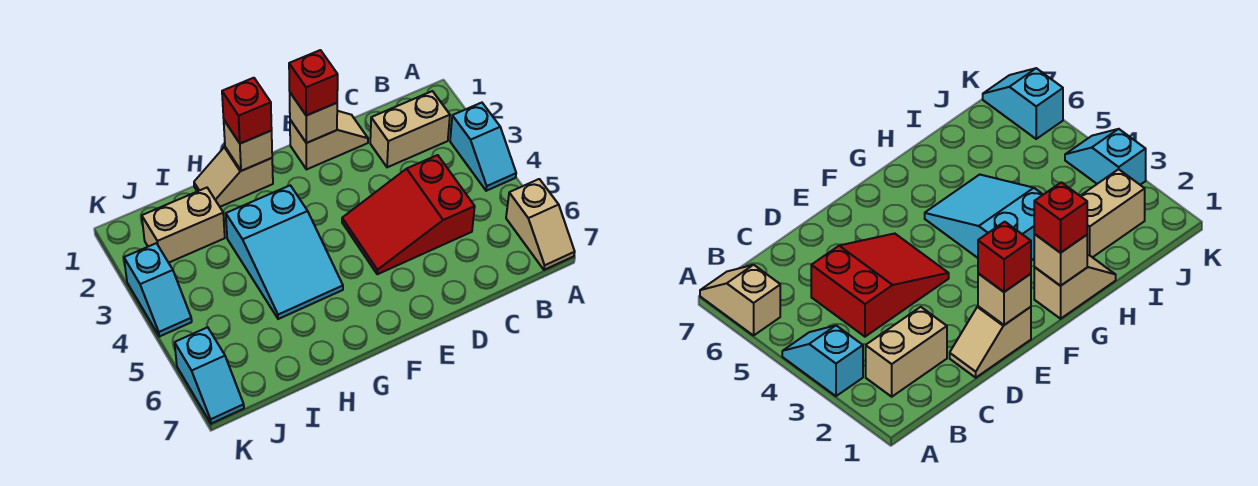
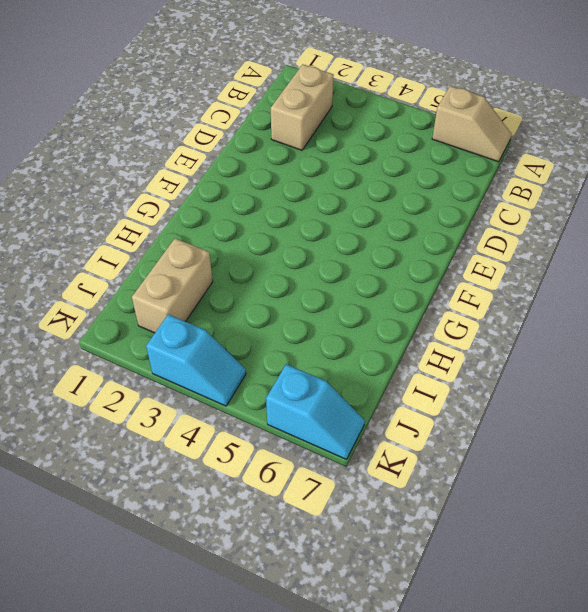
none -> cyan 1x2 slope [450,103,516,191]
none -> red 2x3 slope [342,155,475,274]
none -> tan 1x2 slope [290,111,368,170]

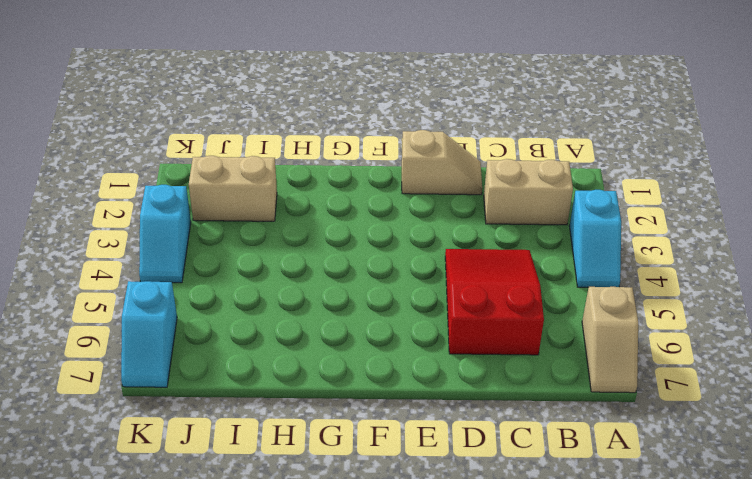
red 2x3 slope [445,249,544,355] -> red 2x3 slope turned to [342,155,475,274]
none -> tan 1x2 slope [194,147,273,207]
none -> cyan 2x3 slope [226,185,343,319]
none -> tan 1x1 brick [290,93,337,143]

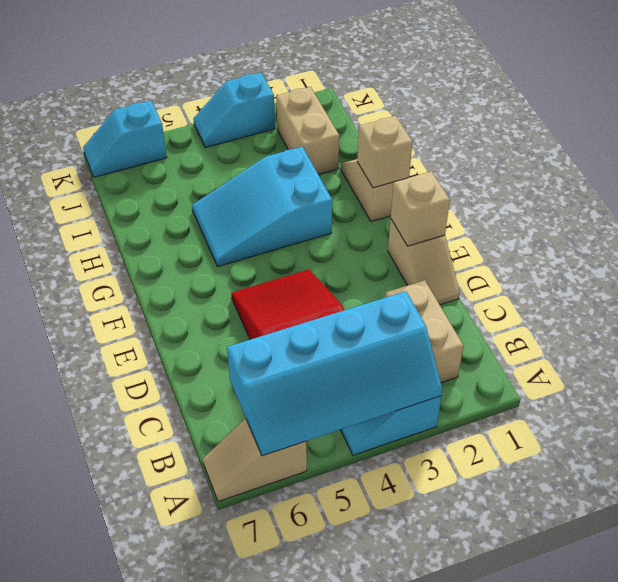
cyan 2x4 slope [227,291,442,456] -> none
none -> red 1x1 brick [289,50,338,115]
none -> red 1x1 brick [222,78,272,144]

